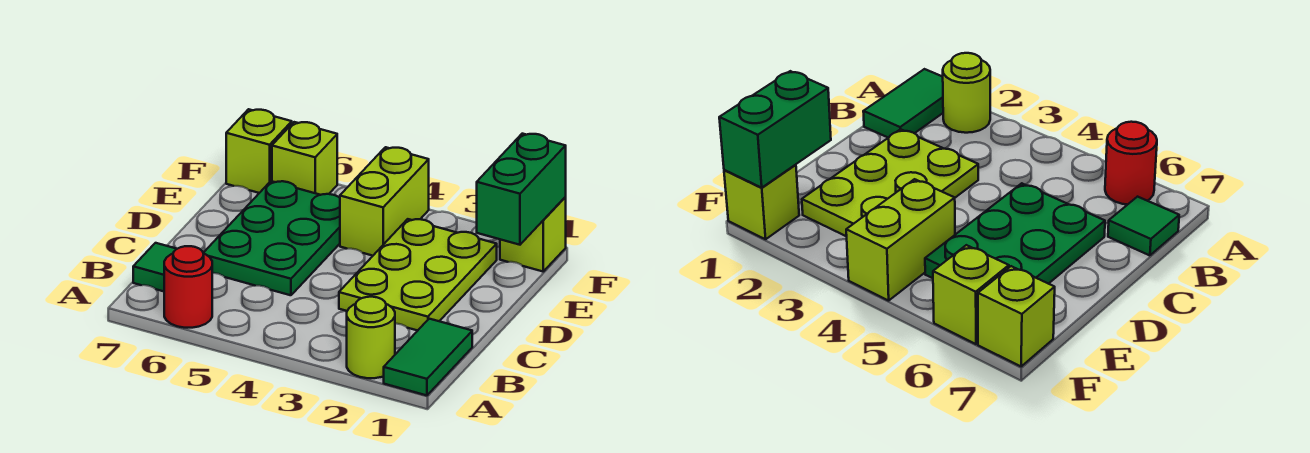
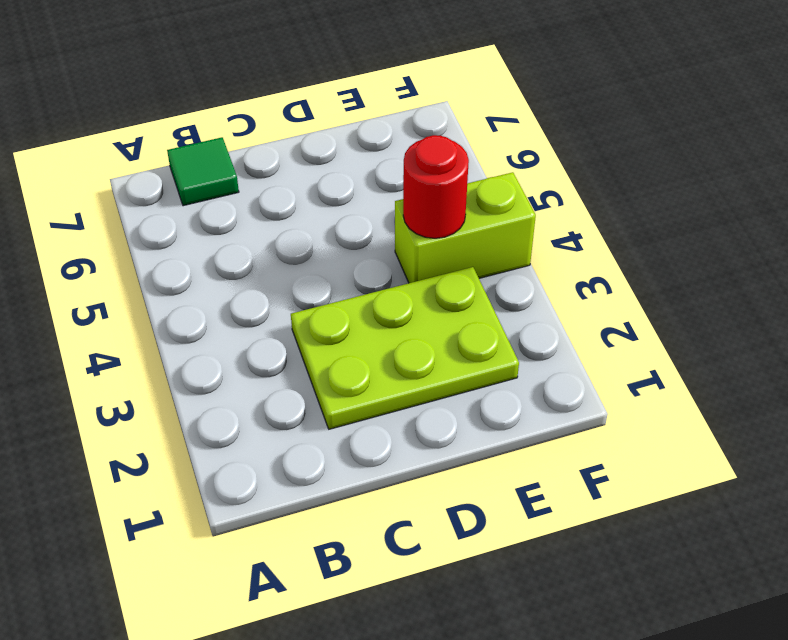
red 1x1 round brick [403,135,469,238] -> red 1x1 round brick moved to [164,246,212,328]
none -> green 1x2 tile [384,319,472,395]
none -> lime 1x1 round brick [347,297,395,378]

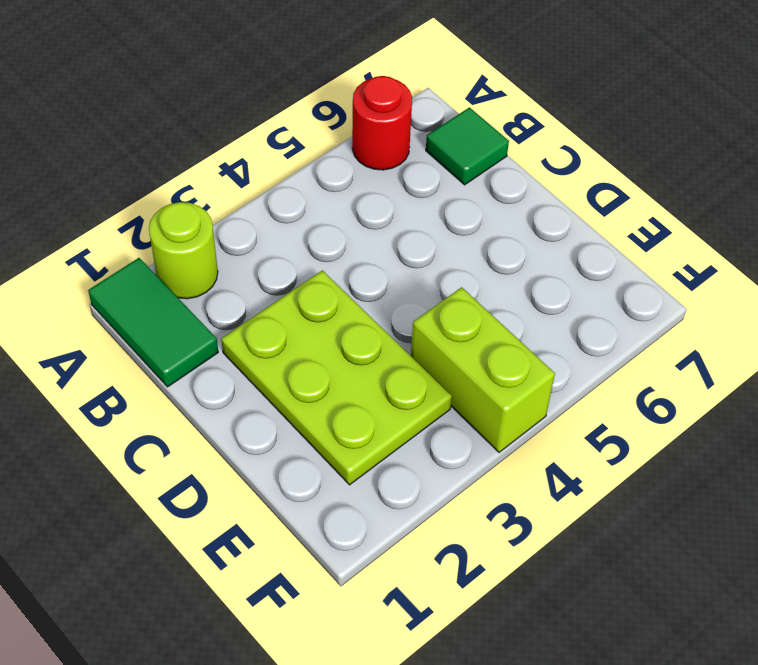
none -> green 2x3 plate [204,181,340,295]
none -> lime 1x1 brick [500,197,566,271]

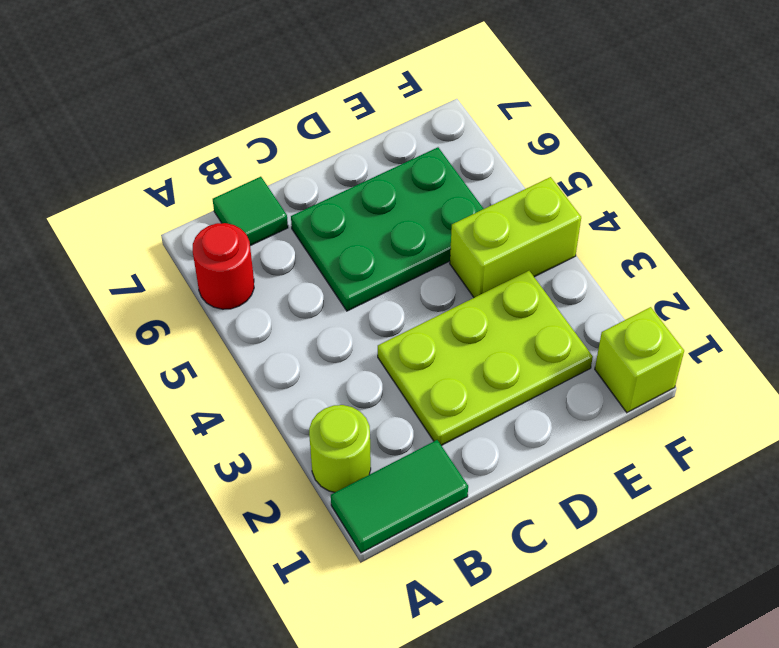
none -> lime 1x1 brick [272,122,337,195]
none -> lime 1x1 brick [226,109,292,193]

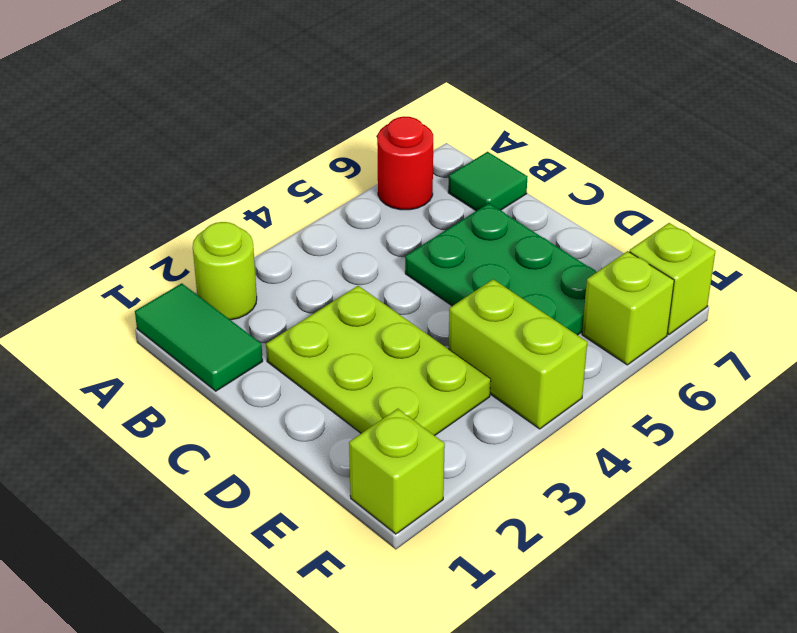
none -> green 1x2 brick [477,134,566,245]

